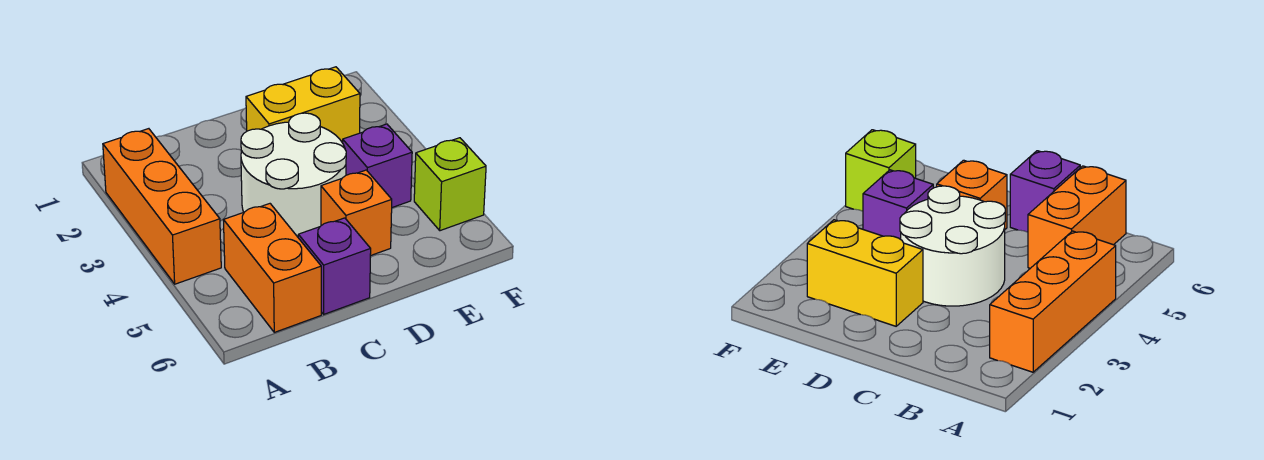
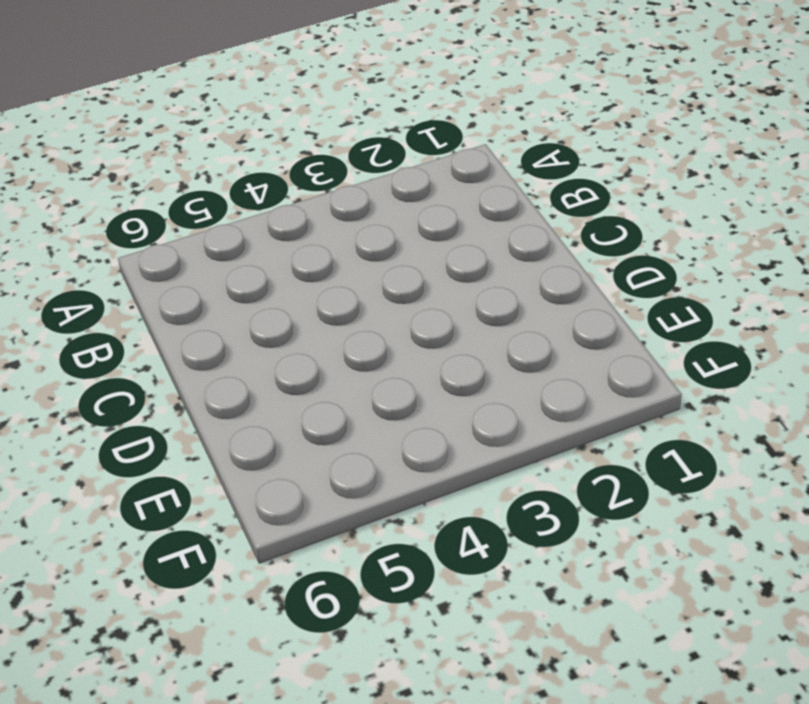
none -> orange 1x3 brick [103,129,221,284]
none -> orange 1x2 brick [223,204,321,332]

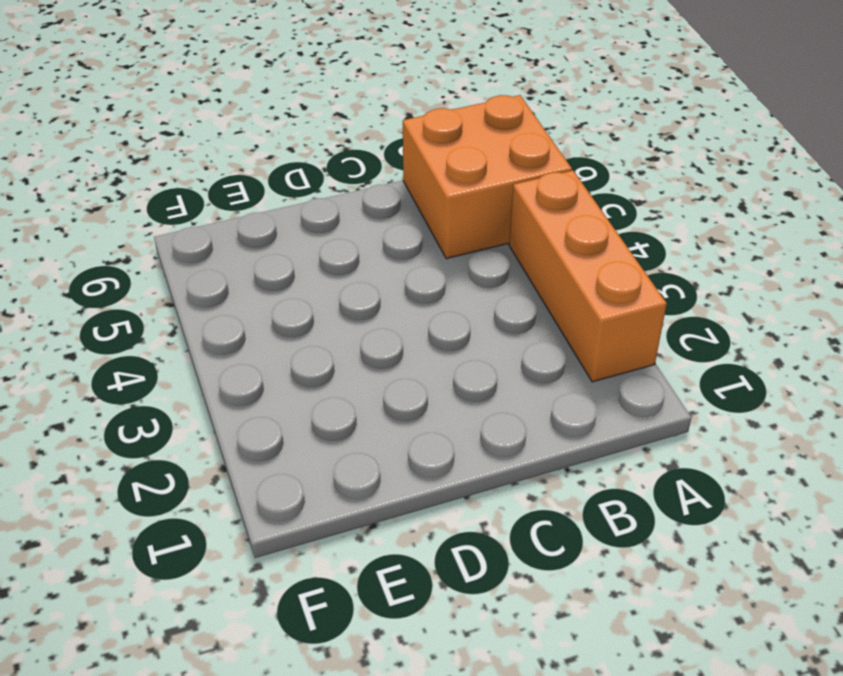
orange 2x2 brick [403,95,572,259] -> orange 1x2 brick [223,204,321,332]
none -> white 2x2 round brick [241,113,346,237]
none -> purple 1x1 brick [298,218,371,314]

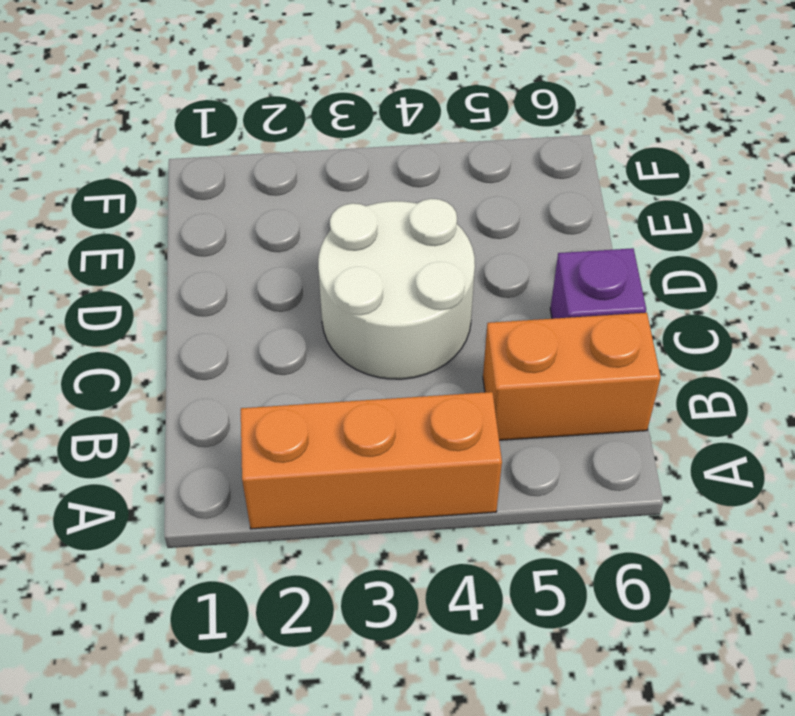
none -> yellow 1x2 brick [246,67,360,143]
none -> orange 1x1 brick [321,170,392,256]

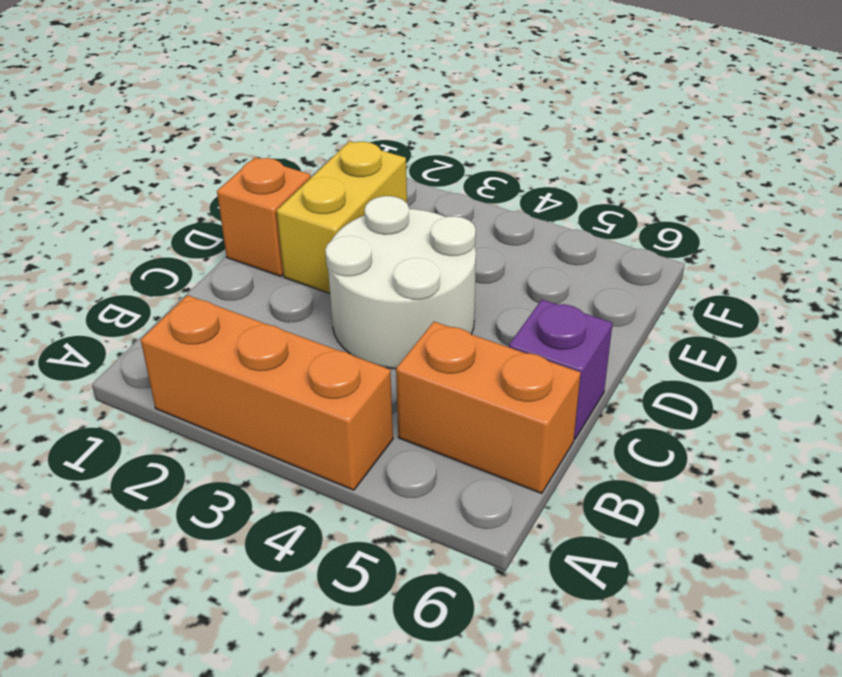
orange 1x1 brick [217,157,311,276] -> orange 1x1 brick moved to [321,170,392,256]
none -> purple 1x1 brick [343,124,412,207]
none -> lime 1x1 brick [414,138,486,231]

